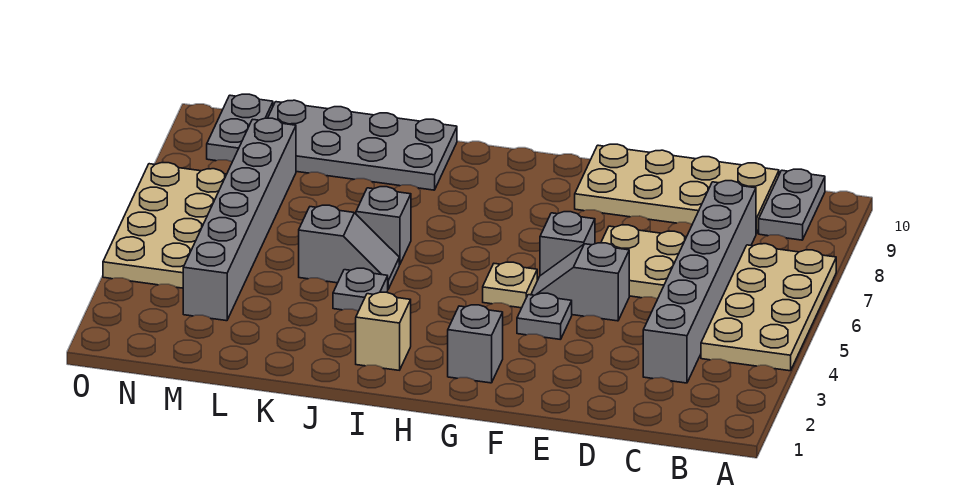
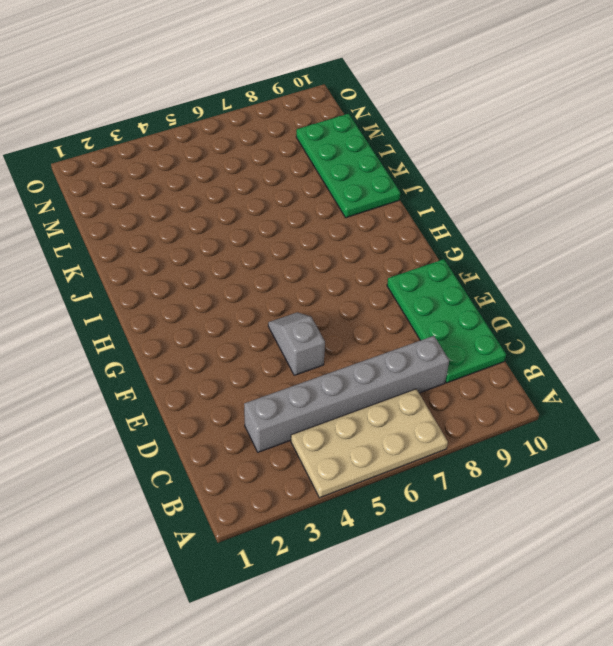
green 2x4 plate [387,259,506,383] -> tan 2x4 plate [575,144,779,234]
green 2x4 plate [296,114,400,218] -> grey 2x4 plate [268,100,457,190]
none -> grey 1x2 plate [759,169,825,240]
none -> tan 2x2 plate [601,225,686,299]
none -> grey 1x1 plate [517,293,572,340]

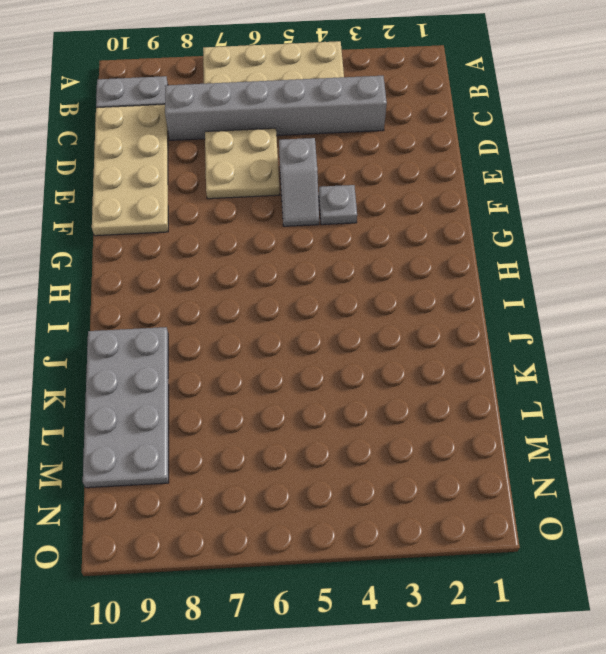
none -> grey 1x1 brick [540,212,595,276]
none -> grey 1x1 brick [448,305,503,383]
none -> tan 1x1 plate [483,262,537,308]

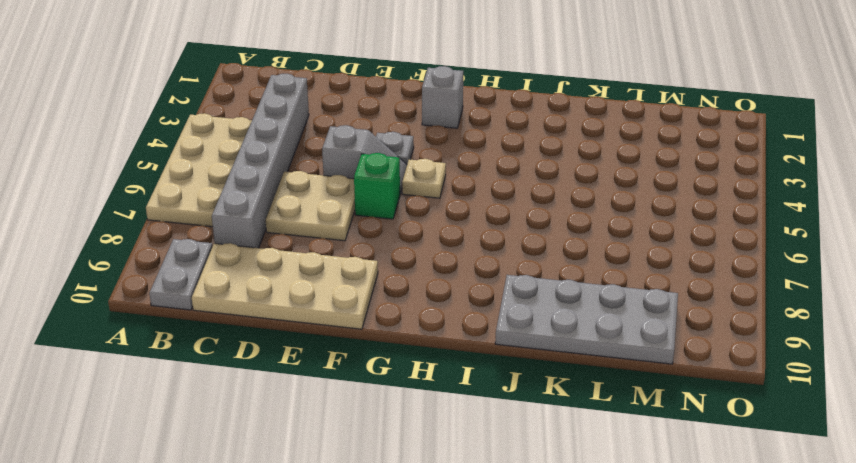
green 1x1 brick [354,153,400,219] -> grey 1x1 brick [540,212,595,276]
none -> tan 1x1 brick [356,292,411,370]
none -> grey 1x1 plate [333,268,388,311]
none -> grey 1x2 slope [299,205,399,289]

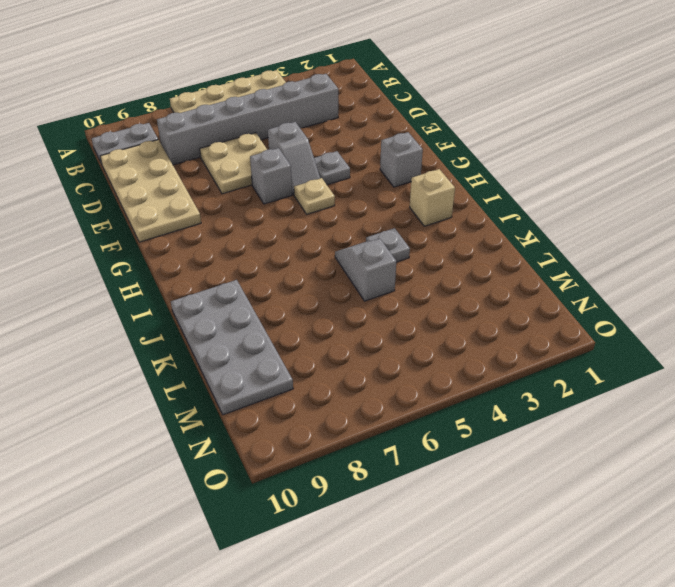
none -> grey 1x1 brick [356,187,411,265]
none -> grey 1x6 brick [183,118,296,321]
none -> tan 2x4 plate [103,163,226,288]

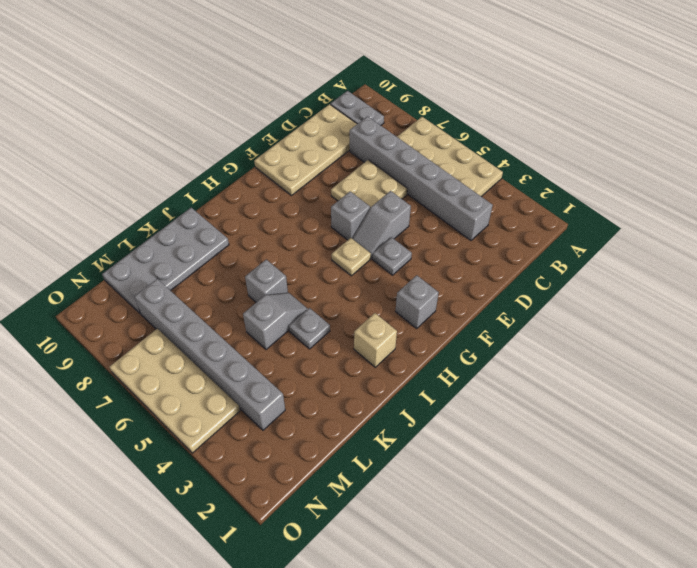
none -> grey 1x2 plate [207,94,273,162]

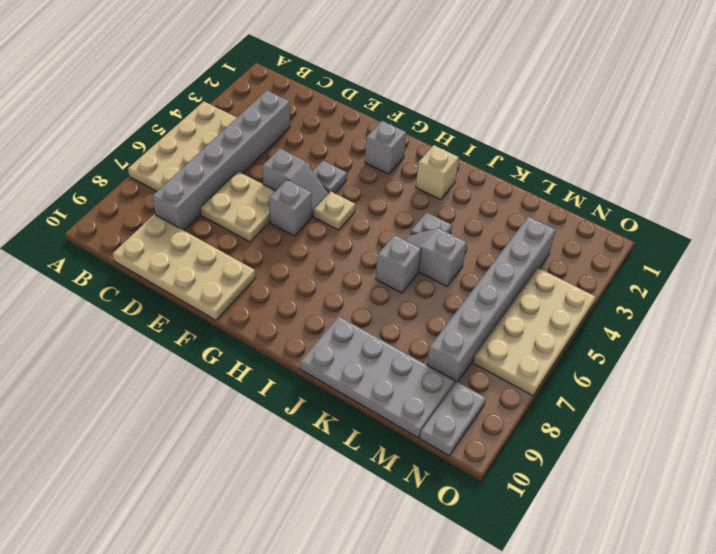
none -> grey 1x2 plate [759,169,825,240]

